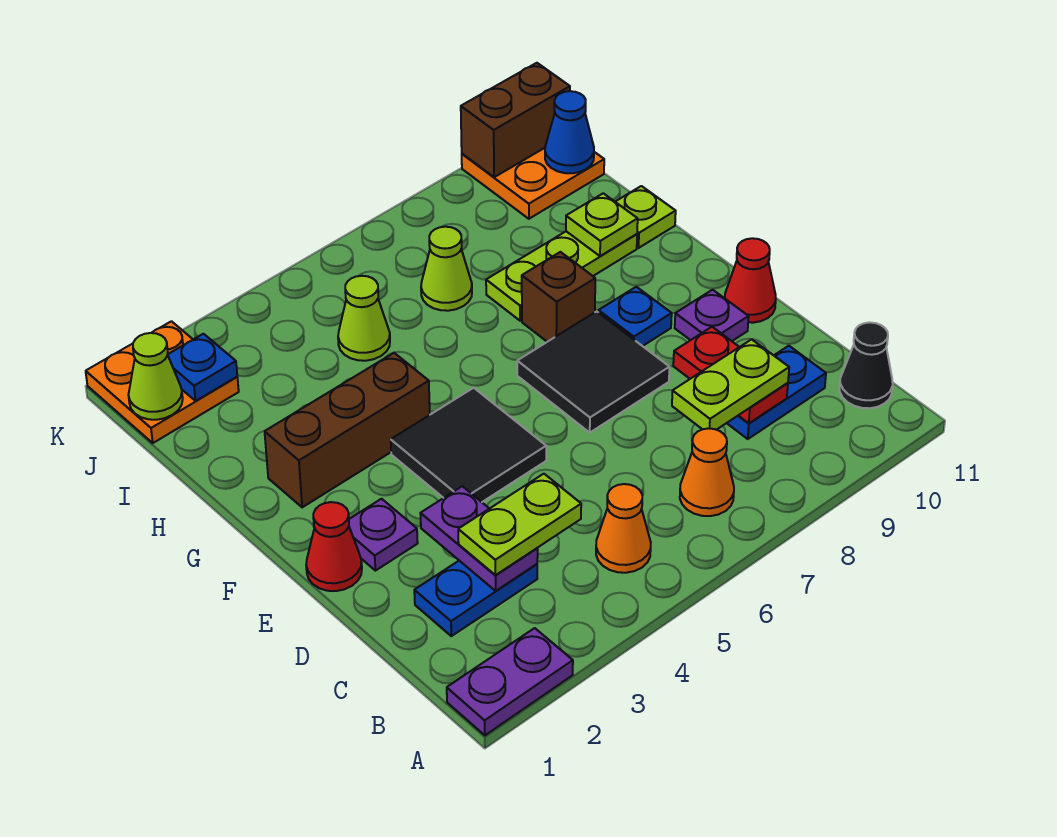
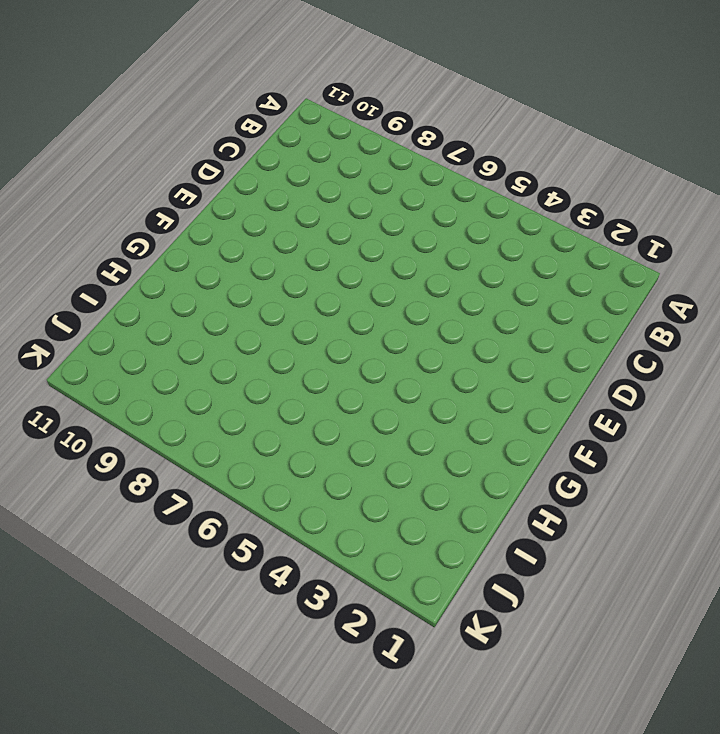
none -> purple 1x2 plate [447,628,573,735]
none -> orange 1x1 cone [596,484,651,573]
none -> orange 1x1 cone [680,428,734,516]
none -> black 1x1 cone [840,323,893,408]

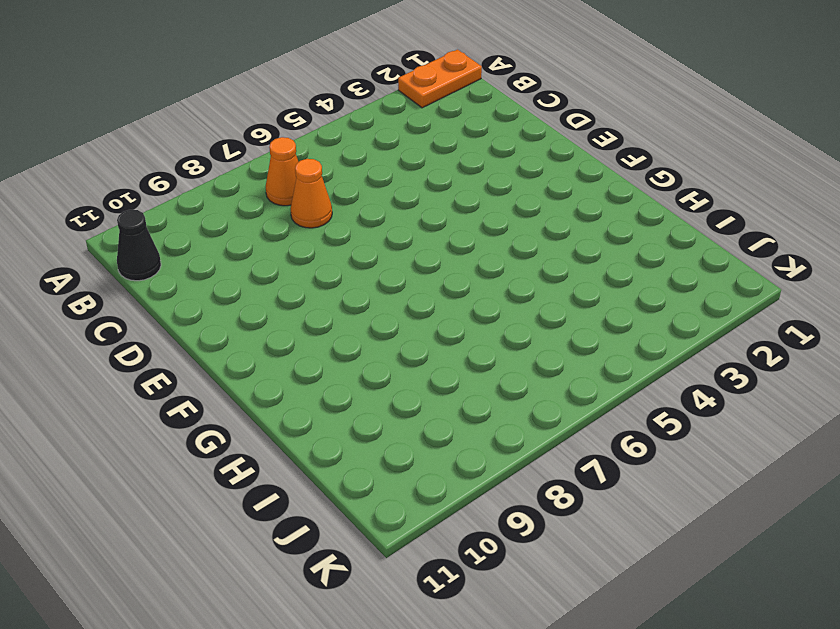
orange 1x2 plate [398,50,482,108] -> purple 1x2 plate [447,628,573,735]
orange 1x1 cone [290,159,332,228] -> orange 1x1 cone moved to [596,484,651,573]
none -> blue 1x2 plate [414,561,537,636]
none -> blue 1x2 plate [727,346,826,439]
none -> red 1x1 cone [306,502,362,591]
none -> purple 1x1 plate [349,499,418,571]

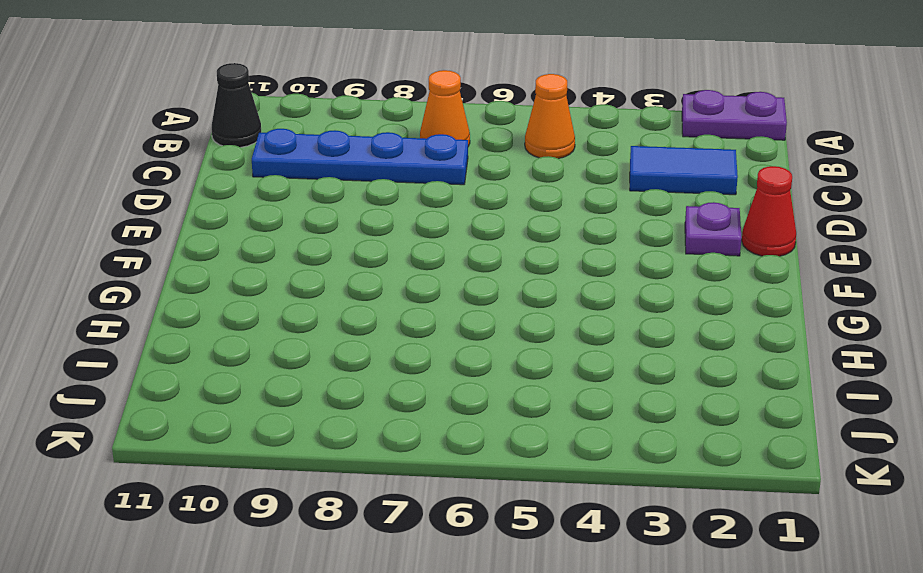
blue 1x2 tile [630,146,738,195] -> blue 1x2 plate [414,561,537,636]
blue 1x4 plate [252,129,468,185] -> blue 1x2 plate [727,346,826,439]
none -> black 2x2 tile [391,388,546,502]
none -> black 2x2 tile [517,311,670,432]
none -> purple 1x1 plate [675,290,749,341]
none -> red 1x1 cone [725,238,776,323]

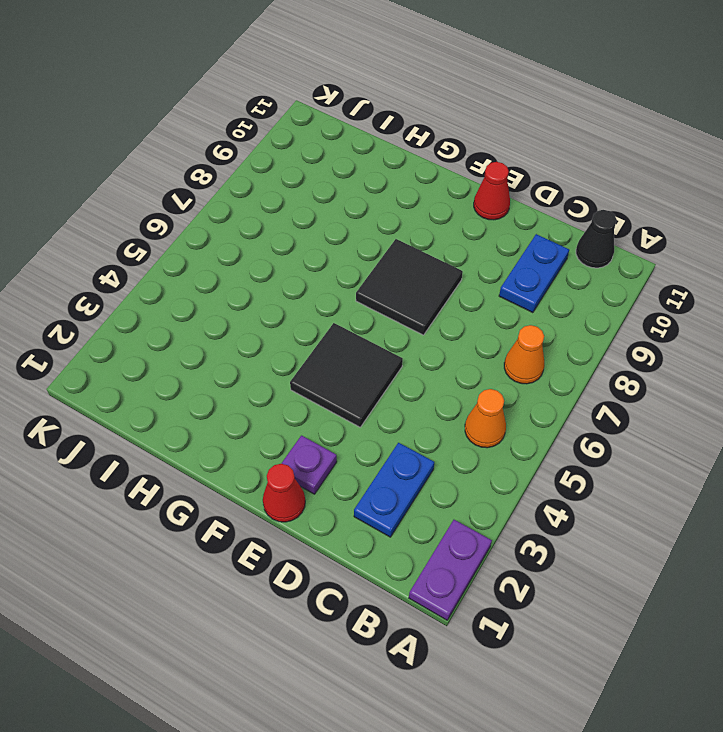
none -> purple 1x1 plate [675,290,749,341]
none -> blue 1x1 plate [598,287,672,346]
none -> brown 1x3 brick [265,353,430,507]
none -> brown 1x1 brick [522,252,595,342]

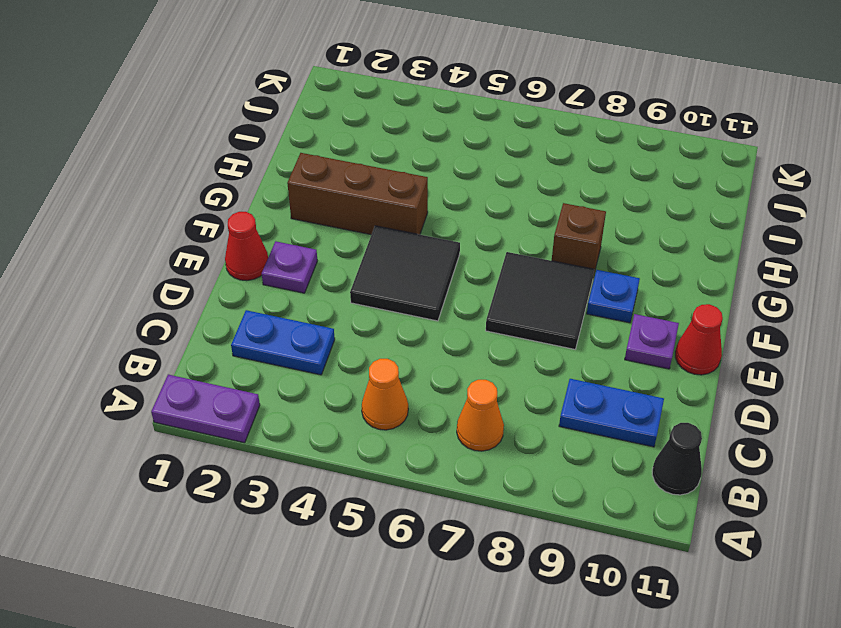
none -> lime 1x3 plate [486,231,637,321]
none -> lime 1x1 plate [615,186,676,248]
none -> lime 1x1 cone [338,276,390,361]
none -> lime 1x1 cone [421,227,472,311]

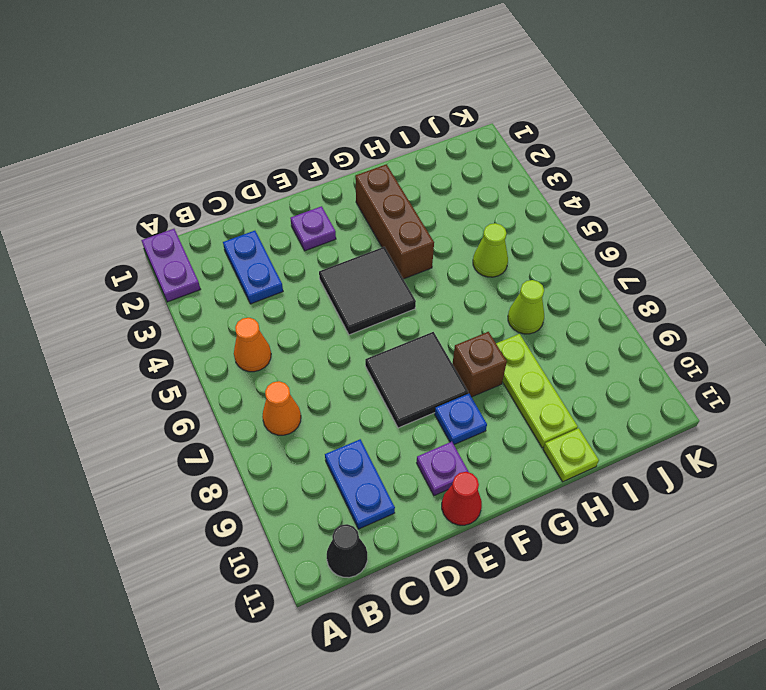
none -> red 1x1 cone [306,502,362,591]
none -> orange 2x2 plate [86,321,239,443]
none -> orange 2x2 plate [462,148,604,219]
none -> purple 1x2 plate [420,486,538,591]

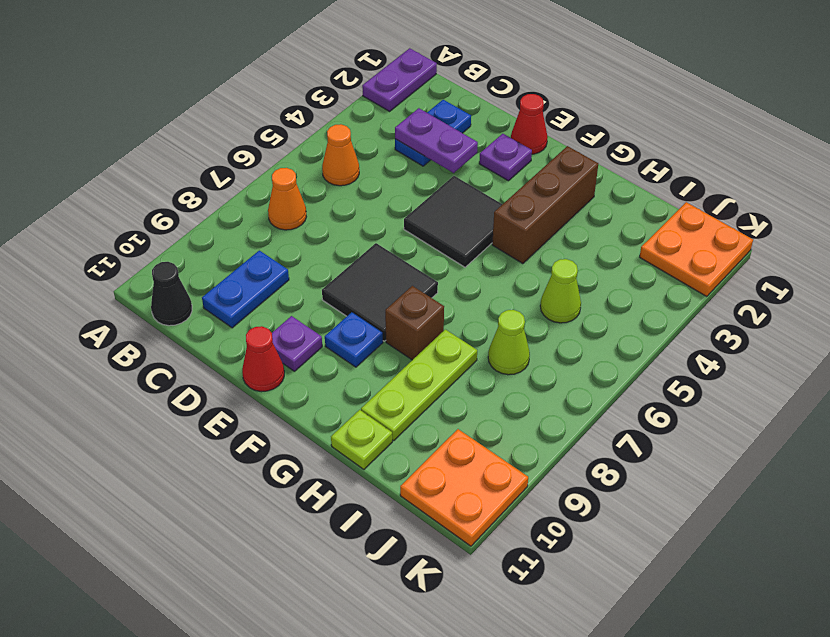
none -> red 1x2 plate [673,327,788,423]
none -> lime 1x1 plate [566,193,638,256]
none -> lime 1x1 cone [129,333,183,420]
none -> blue 1x1 plate [168,334,237,401]

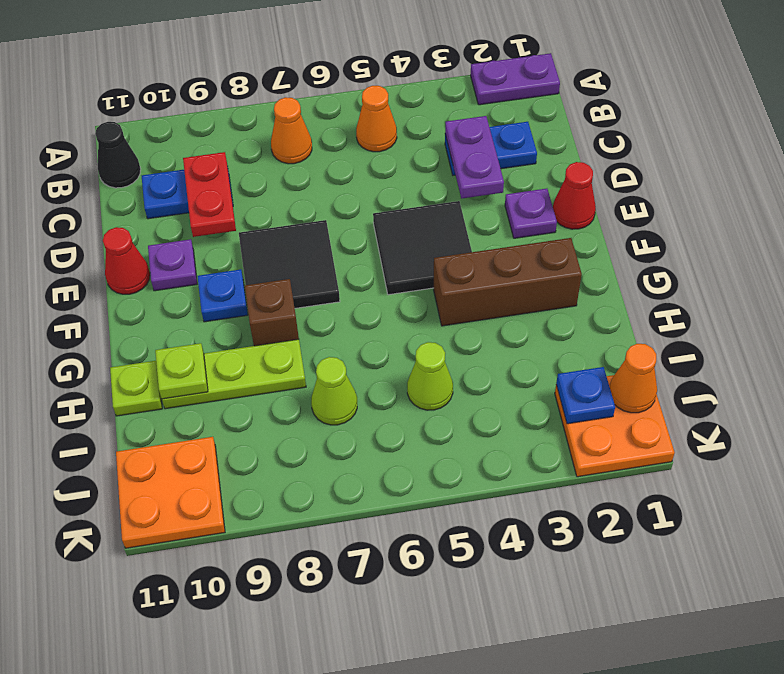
orange 1x1 cone [610,344,657,413] -> lime 1x1 cone [129,333,183,420]
none -> blue 1x1 cone [545,91,594,173]
none -> brown 1x2 brick [461,63,570,177]
none -> lime 1x2 plate [458,474,581,575]
none -> lime 1x2 plate [672,339,789,430]

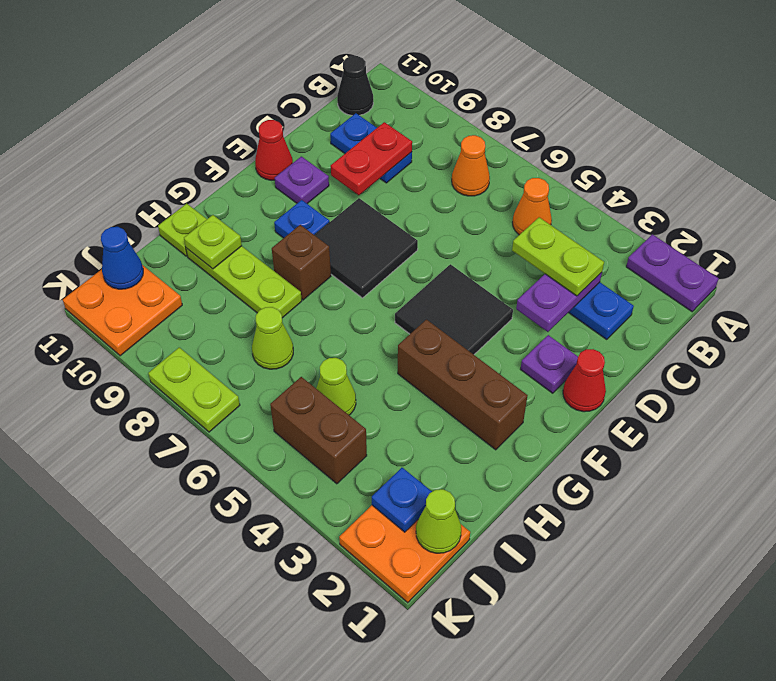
brown 1x2 brick [270,377,367,484] -> brown 1x2 brick moved to [461,63,570,177]
lime 1x2 plate [148,347,240,432] -> lime 1x2 plate moved to [672,339,789,430]

